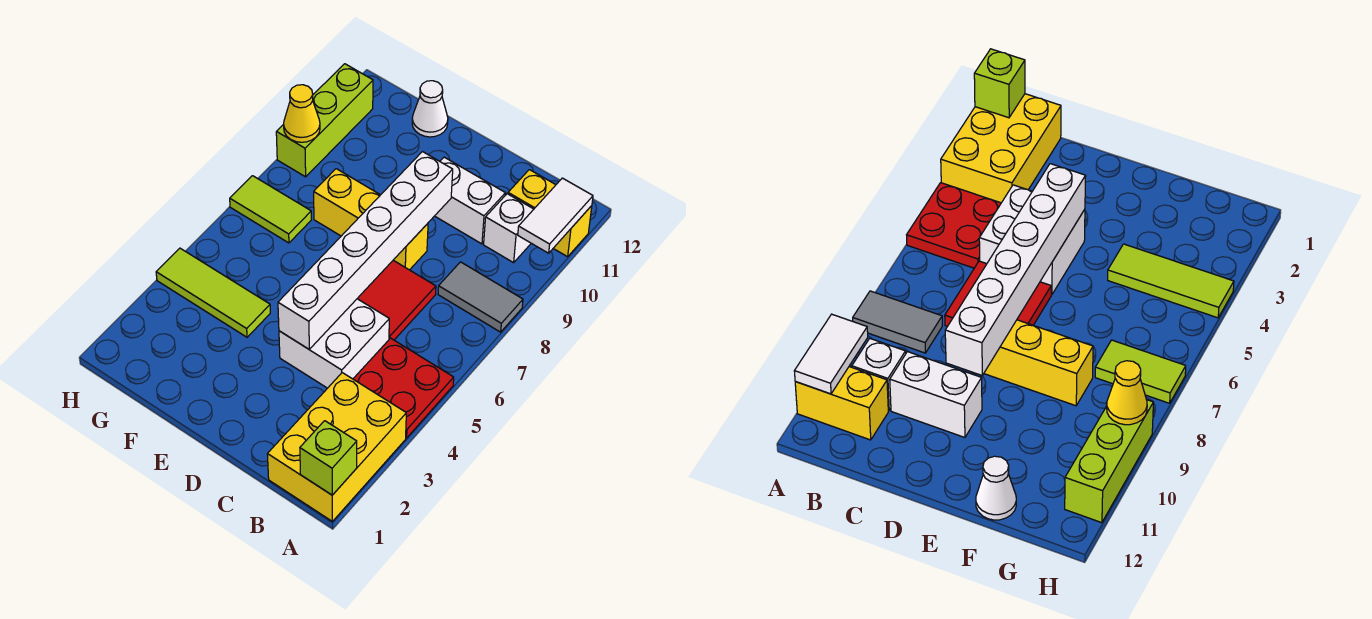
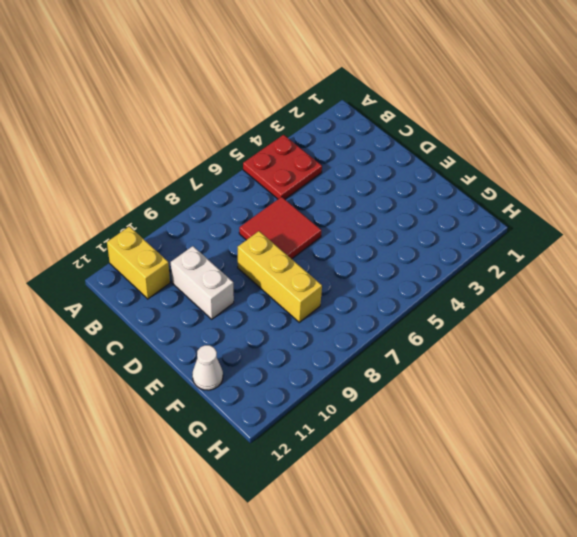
none -> yellow 2x3 brick [267,373,406,521]
none -> grey 1x2 tile [438,262,523,332]
none -> white 1x1 brick [484,194,534,263]

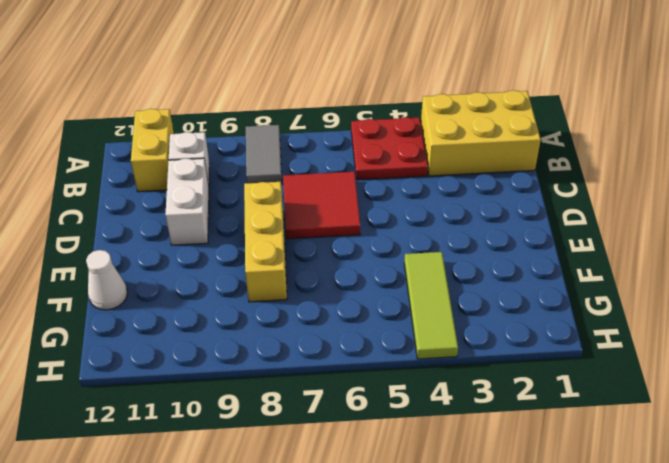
none -> white 2x2 brick [279,299,389,388]
none -> lime 1x2 tile [230,176,311,243]
none -> lime 1x3 brick [276,64,373,177]

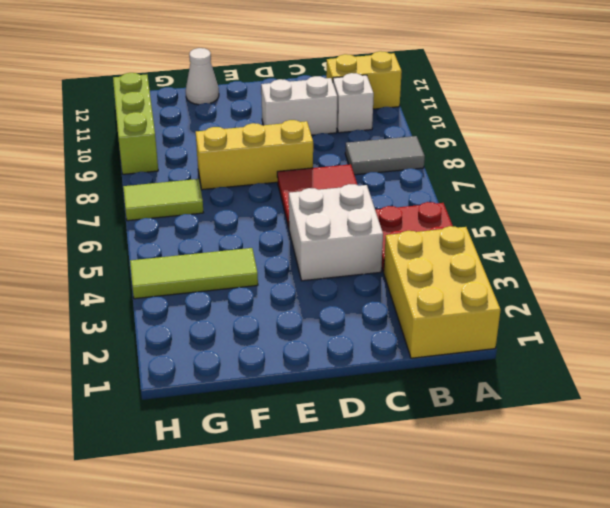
none -> lime 1x1 brick [300,421,357,495]
none -> white 1x2 tile [518,178,593,253]
none -> white 1x6 brick [278,152,453,349]

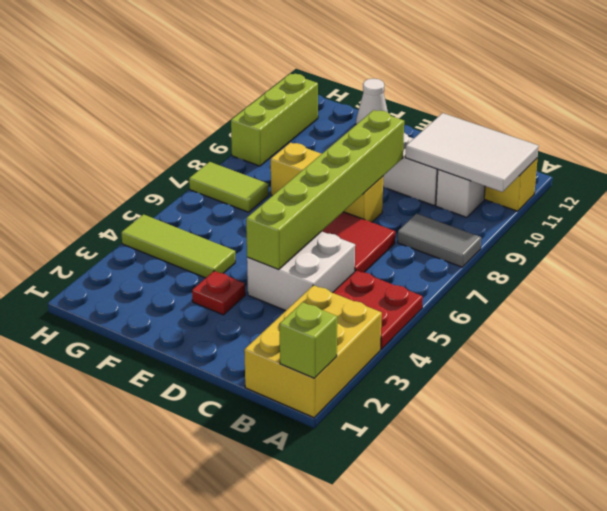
white 2x3 tile [405,113,539,192] -> white 1x2 tile [518,178,593,253]
lime 1x6 brick [246,110,404,270] -> white 1x6 brick [278,152,453,349]
red 1x1 plate [192,271,245,315] -> none
none -> yellow 1x1 cone [284,85,320,142]

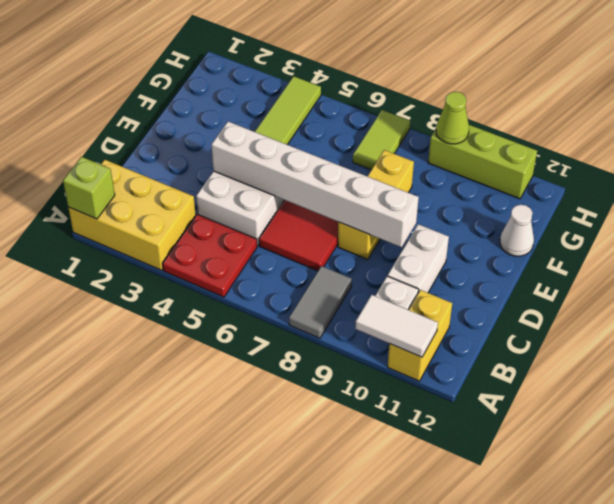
lime 1x1 cone [436,92,469,144] -> yellow 1x1 cone [284,85,320,142]

